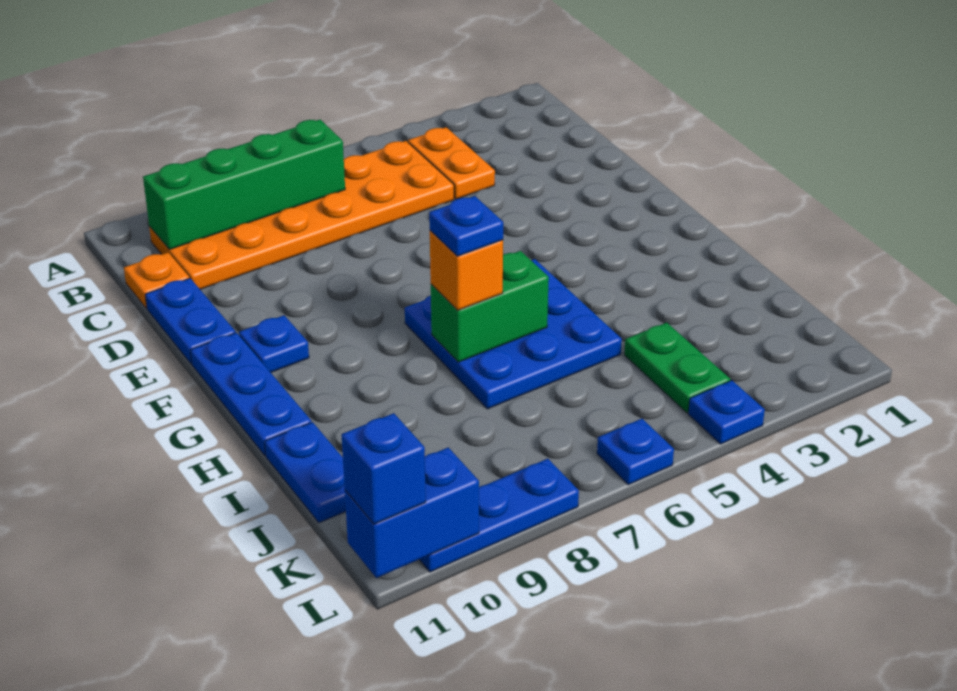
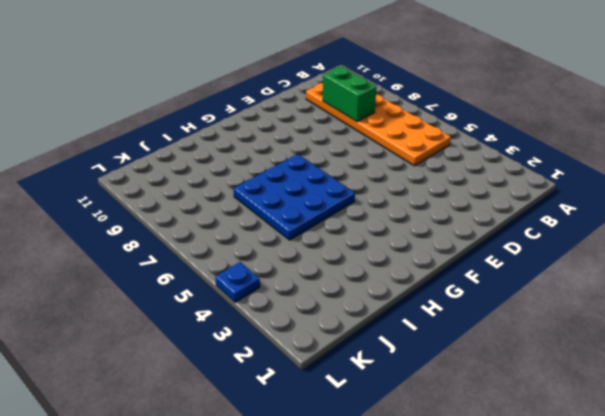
green 1x2 brick [323,67,377,121] -> green 1x2 brick moved to [431,251,549,362]
none -> orange 1x2 plate [408,127,495,199]
none -> orange 1x1 plate [124,252,189,308]
none -> blue 1x2 plate [145,278,236,364]

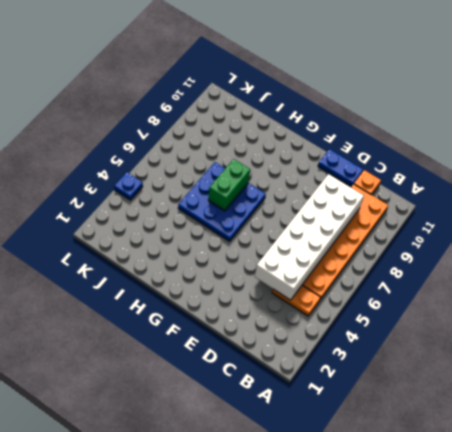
white 2x6 brick [255,174,364,300] -> none
none -> blue 1x1 plate [239,315,309,372]
none -> blue 1x3 plate [190,333,311,456]
none -> blue 1x2 plate [265,422,346,523]

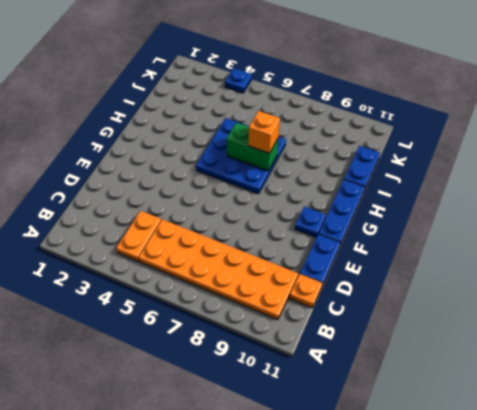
none -> green 1x2 plate [624,323,730,413]
none -> blue 1x1 plate [597,419,674,485]
none -> blue 1x3 plate [419,459,579,572]

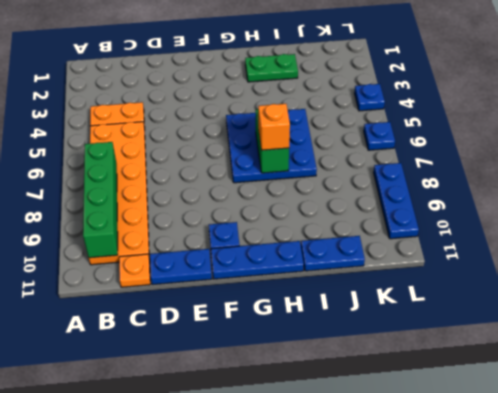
green 1x2 plate [245,54,298,82] -> green 1x2 plate moved to [624,323,730,413]
none -> blue 1x2 brick [345,447,479,578]
none -> blue 1x1 brick [342,413,426,524]
none -> blue 1x1 plate [429,196,503,256]

